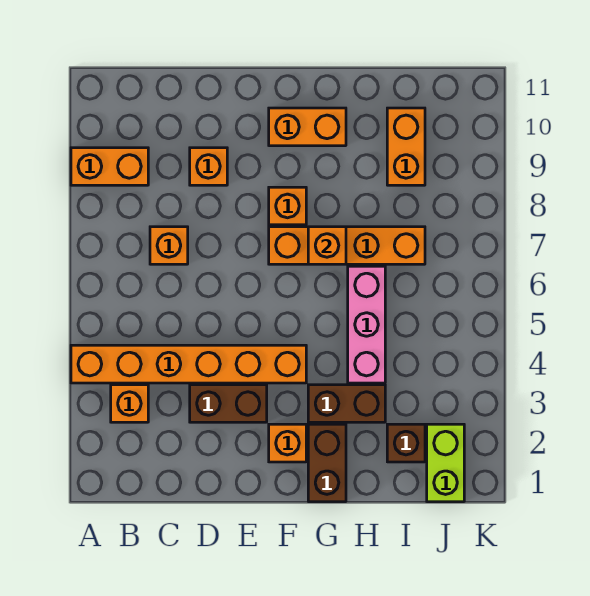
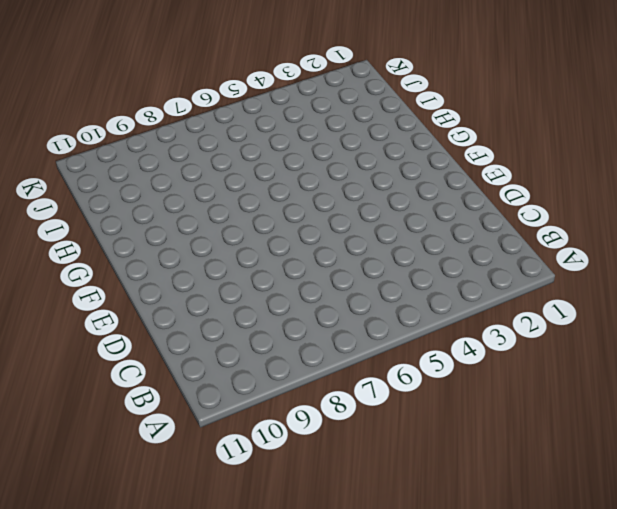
none -> orange 1x6 brick [71,345,306,383]
none -> orange 1x2 brick [71,148,148,185]
none -> orange 1x1 brick [111,385,148,422]

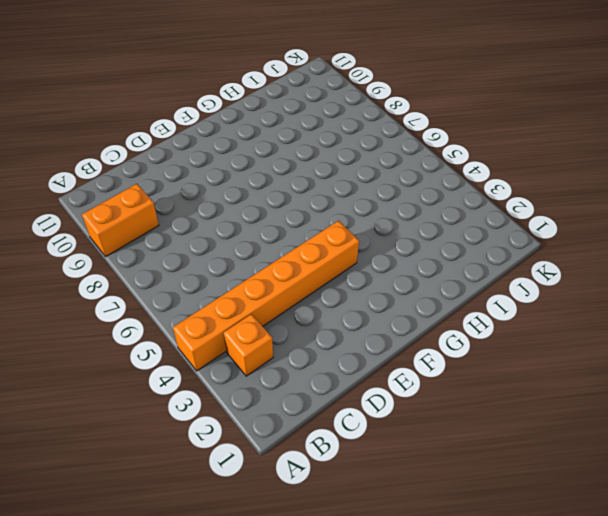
none -> orange 1x1 brick [150,227,188,264]
none -> brown 1x2 brick [190,385,267,422]
none -> orange 1x1 brick [190,148,227,185]

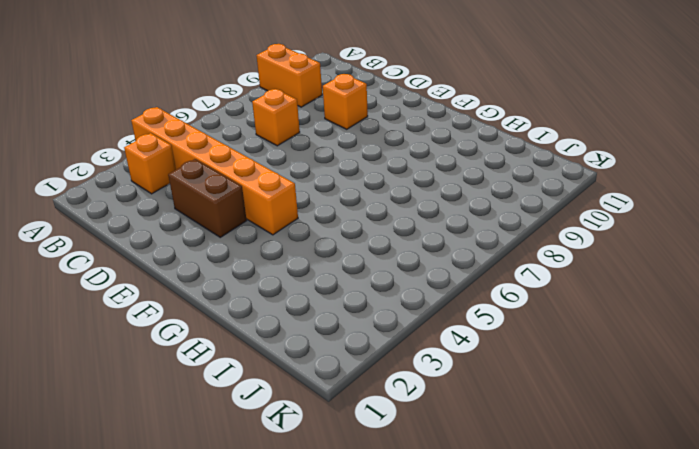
none -> orange 1x1 brick [269,424,306,462]
none -> orange 1x4 brick [269,227,425,264]
none -> orange 1x1 brick [269,187,306,225]

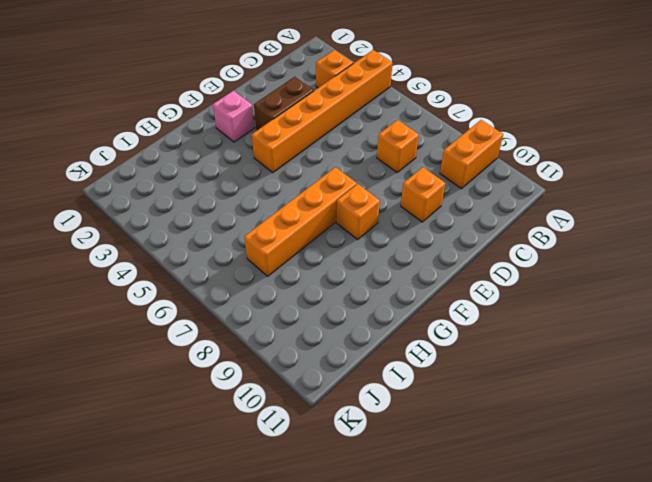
pink 1x1 brick [213,91,254,142] -> orange 1x1 brick [269,424,306,462]
none -> orange 1x2 brick [269,108,346,146]
none -> brown 1x2 brick [308,424,346,502]
none -> brown 1x2 brick [308,385,385,422]

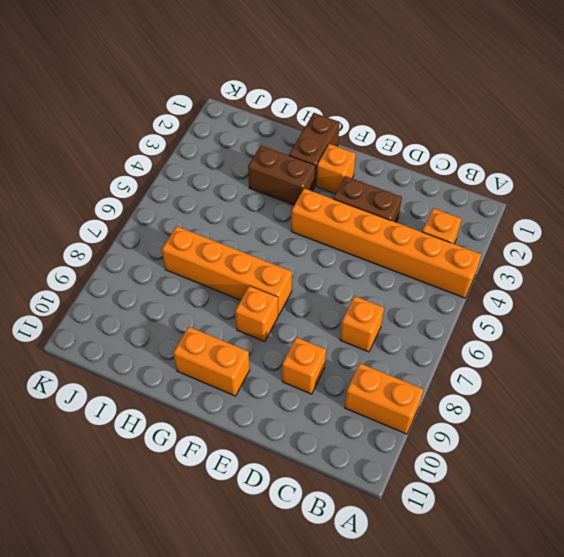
none -> pink 1x3 brick [348,266,385,383]
none -> brown 1x1 brick [387,424,425,462]
none -> orange 1x2 brick [387,108,425,185]

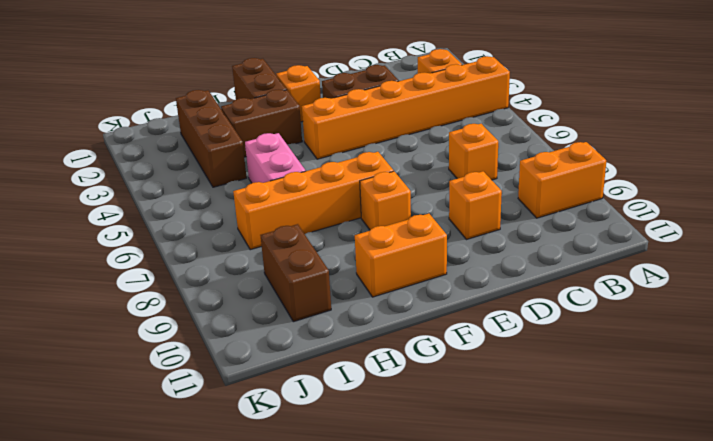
pink 1x2 brick [245,133,306,183] -> pink 1x3 brick [348,266,385,383]
brown 1x3 brick [176,90,247,187] -> brown 1x1 brick [387,424,425,462]
brown 1x2 brick [261,224,331,322] -> orange 1x2 brick [387,108,425,185]
none -> lime 1x2 brick [427,424,464,502]
none -> orange 1x1 brick [308,227,346,264]

